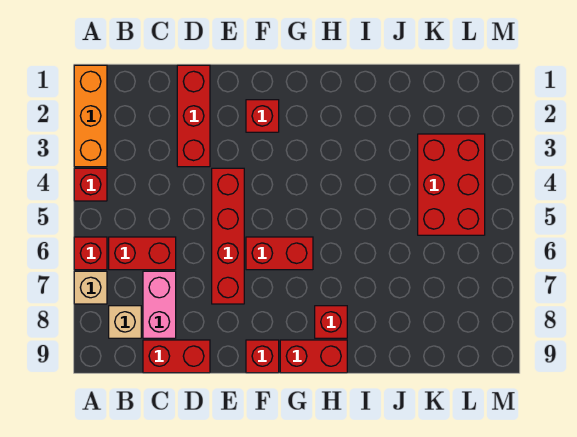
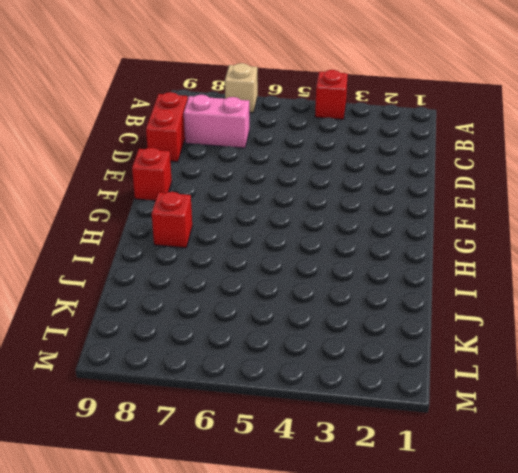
none -> orange 1x3 brick [74,65,107,167]
none -> red 1x1 brick [74,237,107,270]
none -> red 1x2 brick [109,237,176,270]

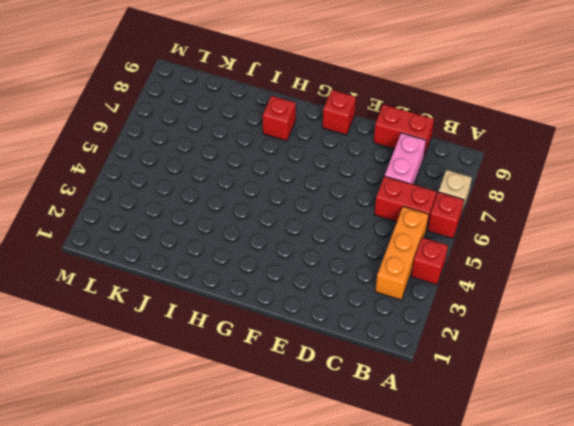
orange 1x3 brick [375,207,429,300] -> orange 1x3 brick moved to [74,65,107,167]
none -> tan 1x1 brick [109,306,141,338]
none -> red 1x3 brick [177,65,210,167]
none -> red 1x4 brick [212,168,244,304]

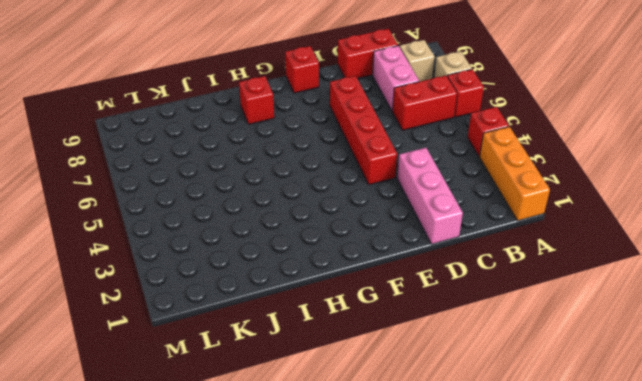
pink 1x3 brick [397,148,463,244] -> red 1x3 brick [177,65,210,167]
none -> red 1x1 brick [246,100,279,132]
none -> red 1x2 brick [246,237,313,270]
none -> red 1x2 brick [280,340,347,373]

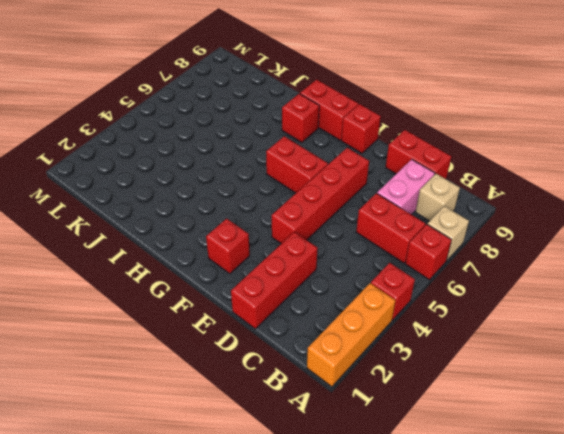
none -> red 2x3 brick [418,134,485,235]

